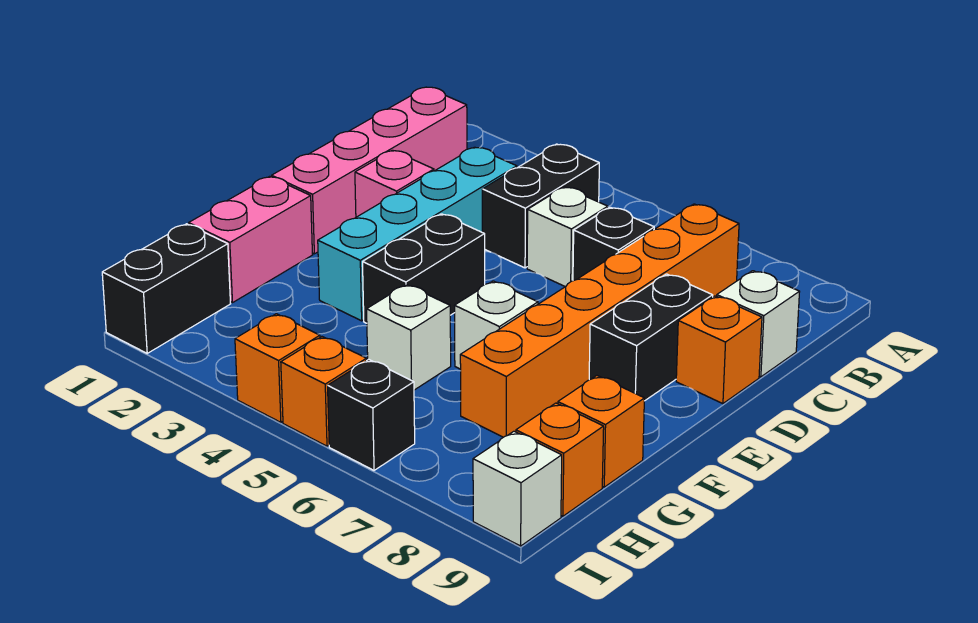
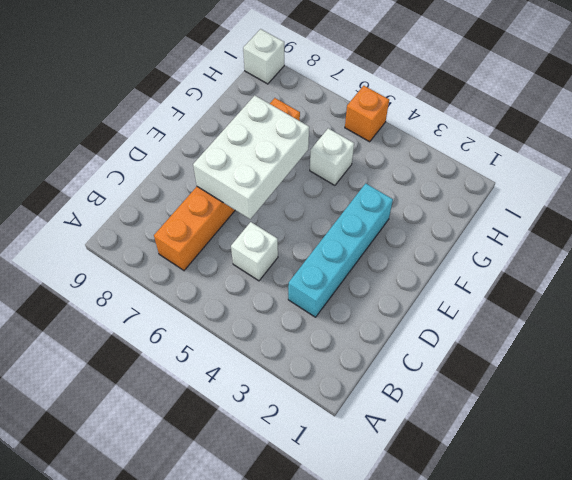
white 2x3 brick [193,95,309,219] -> none
none -> pink 1x4 brick [272,87,467,254]
none -> black 1x2 brick [482,144,599,268]
none -> black 1x1 brick [573,207,654,281]

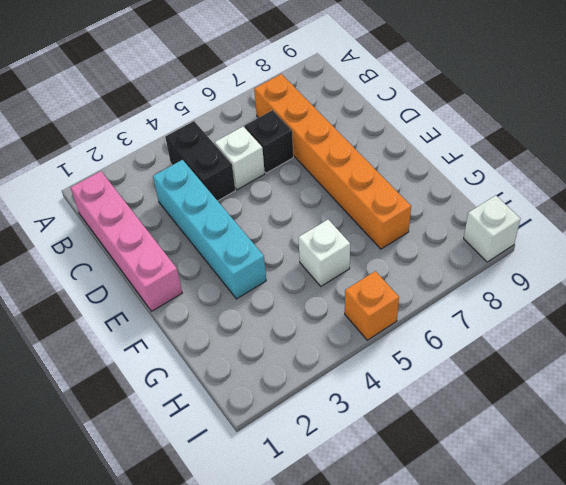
none -> white 1x1 brick [717,271,800,377]
none -> pink 1x1 brick [355,150,434,217]
none -> black 1x2 brick [589,274,713,401]

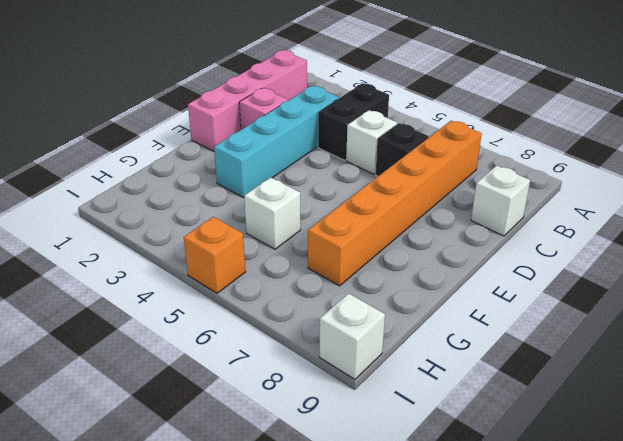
none -> black 1x2 brick [589,274,713,401]
none -> orange 1x1 brick [676,296,762,404]
none -> black 1x2 brick [363,214,485,323]

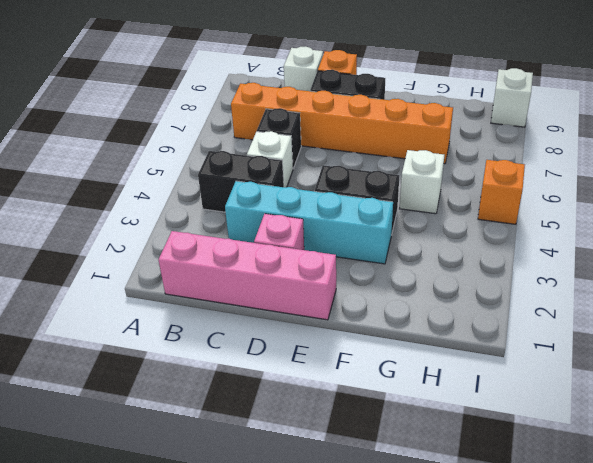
none -> pink 1x2 brick [189,176,312,303]
none -> white 1x1 brick [455,281,538,369]
none -> orange 1x1 brick [558,376,644,487]

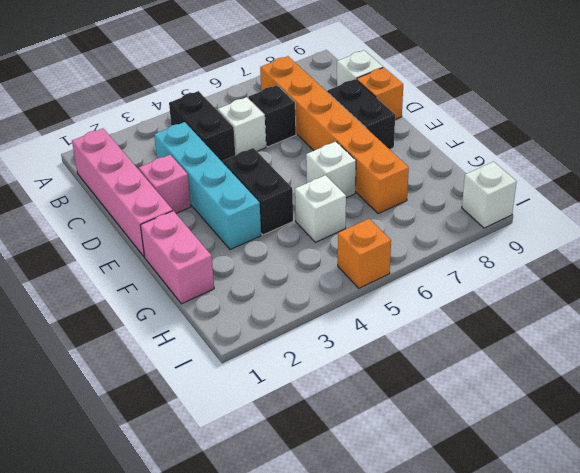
none -> orange 1x1 brick [558,376,644,487]
none -> black 1x2 brick [102,224,231,353]
none -> orange 1x1 brick [516,403,604,516]

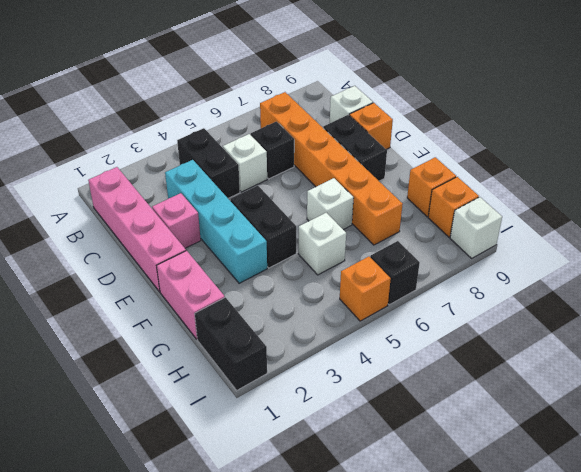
none -> orange 1x1 brick [235,314,320,422]

